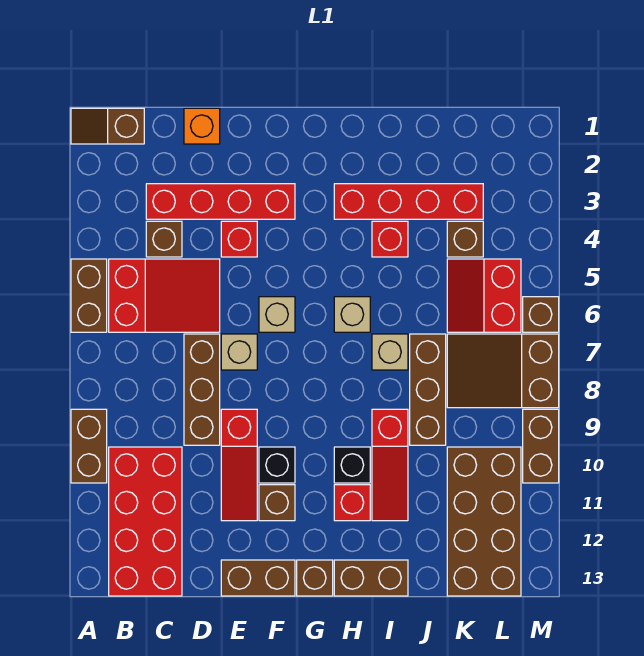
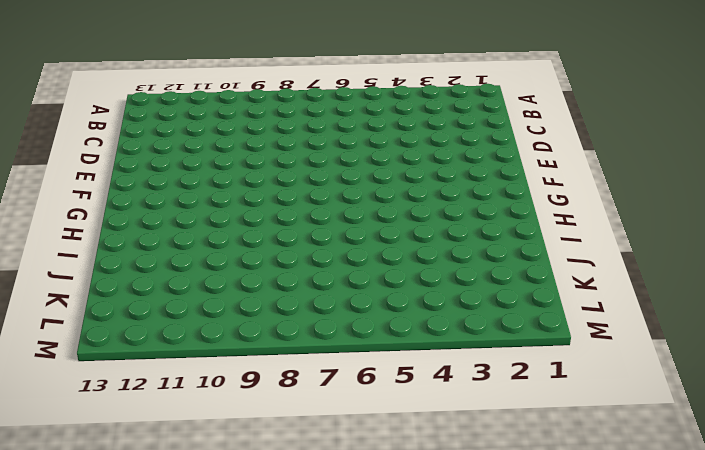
none -> brown 1x2 slope [71,108,144,144]
none -> brown 1x2 brick [71,259,107,332]
none -> brown 1x2 brick [71,409,107,483]
none -> red 2x3 slope [109,259,220,332]

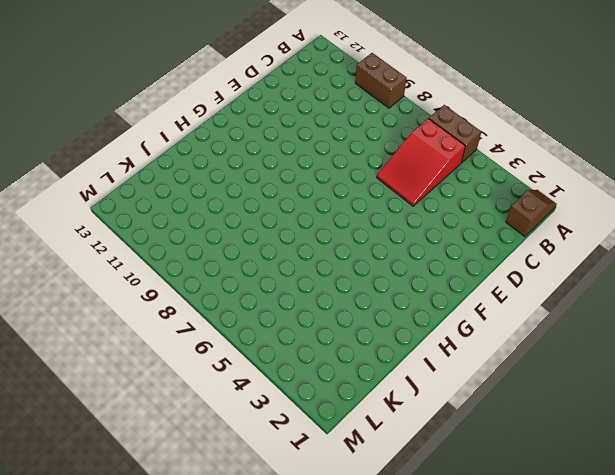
none -> red 2x4 brick [109,447,182,596]
none -> red 1x4 brick [146,184,295,219]
none -> brown 1x1 brick [146,221,182,257]
none -> orange 1x1 brick [184,108,220,144]

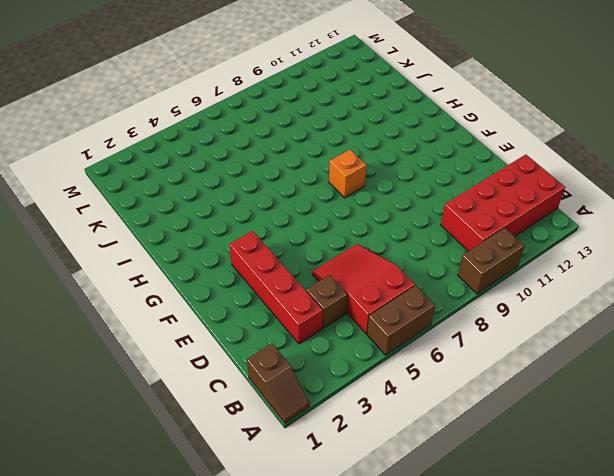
orange 1x1 brick [329,150,366,198] -> orange 1x1 brick moved to [184,108,220,144]
none -> brown 1x3 brick [184,334,220,445]
none -> red 1x1 brick [221,221,257,257]
none -> tan 1x1 brick [221,334,257,370]
none -> red 1x3 slope [221,409,257,521]

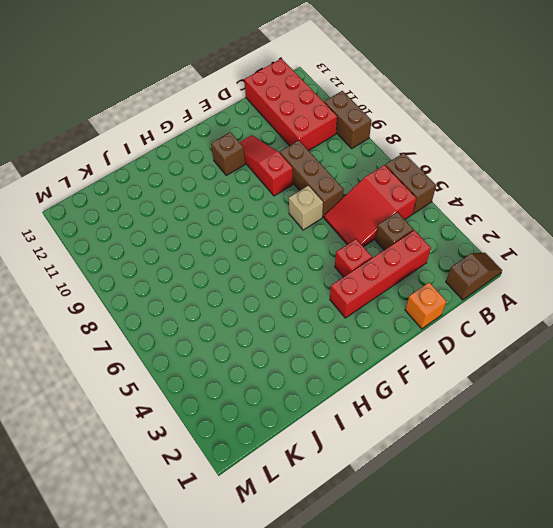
none -> brown 1x2 brick [221,560,295,596]
none -> tan 1x1 brick [259,297,295,332]
none -> black 1x1 brick [259,447,295,483]
none -> brown 1x1 brick [297,560,333,596]

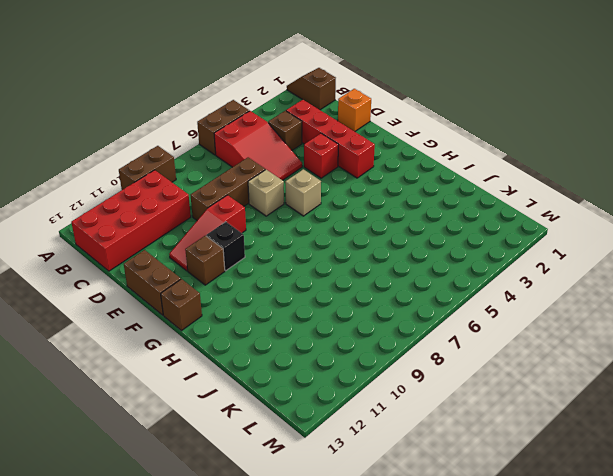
none -> red 1x4 brick [334,184,483,219]
none -> tan 1x1 brick [334,297,370,332]
none -> black 1x1 brick [334,447,370,483]
none -> red 1x1 brick [334,485,370,521]

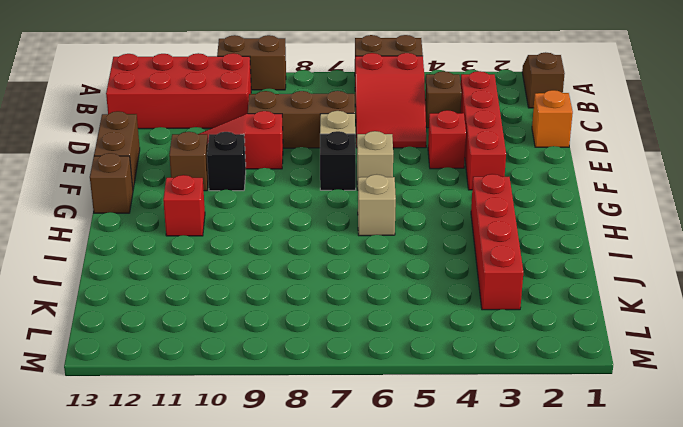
black 1x1 brick [320,131,356,190] -> black 1x1 brick moved to [334,447,370,483]
none -> brown 1x2 brick [334,560,408,596]
none -> red 1x1 brick [372,221,408,257]
none -> tan 1x1 brick [372,334,408,370]
none -> red 1x3 slope [372,409,408,521]

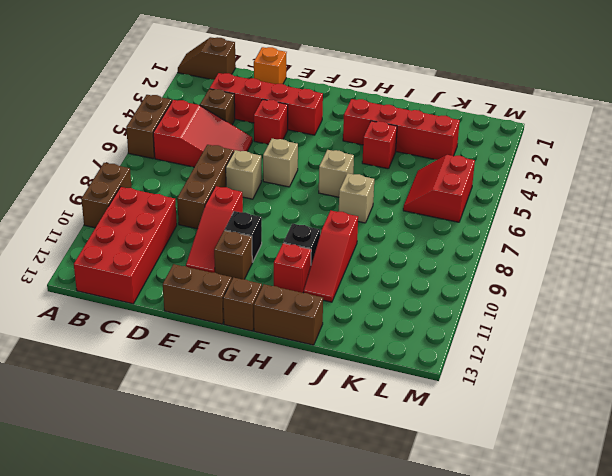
none -> brown 1x3 brick [410,334,446,445]
none -> brown 1x1 brick [447,221,483,257]
none -> brown 2x3 slope [447,334,559,408]
none -> brown 2x4 brick [447,447,521,596]

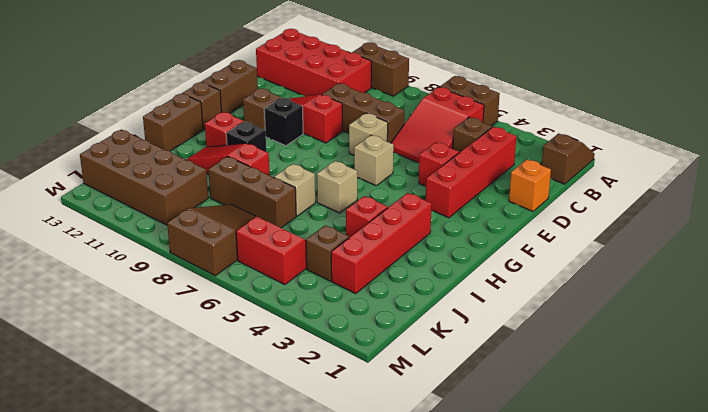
none -> brown 1x1 brick [523,297,559,332]
none -> brown 1x2 brick [523,409,559,483]

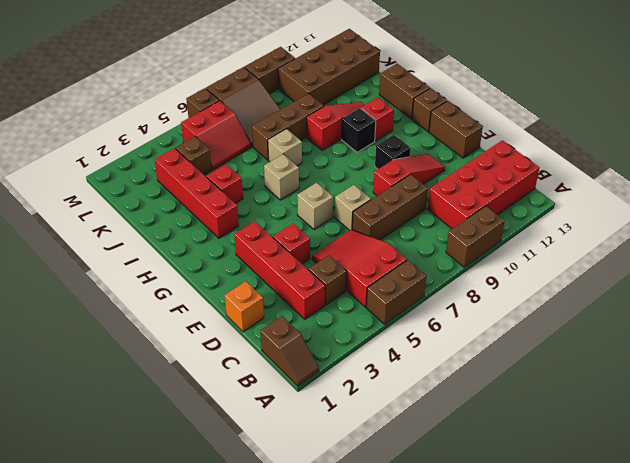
none -> brown 1x1 brick [259,485,295,521]

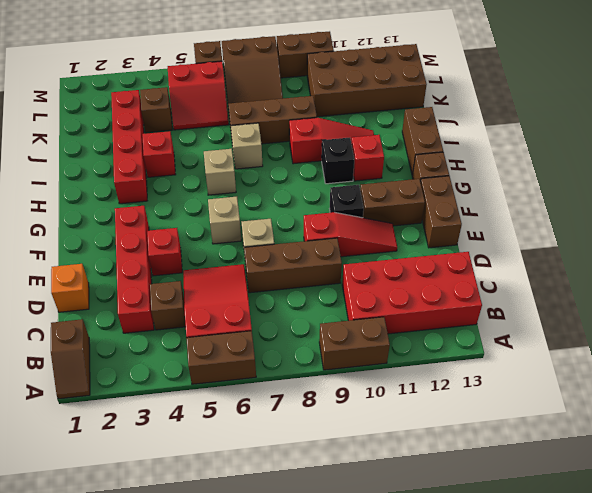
brown 1x2 brick [360,179,425,226] -> brown 1x1 brick [259,485,295,521]

